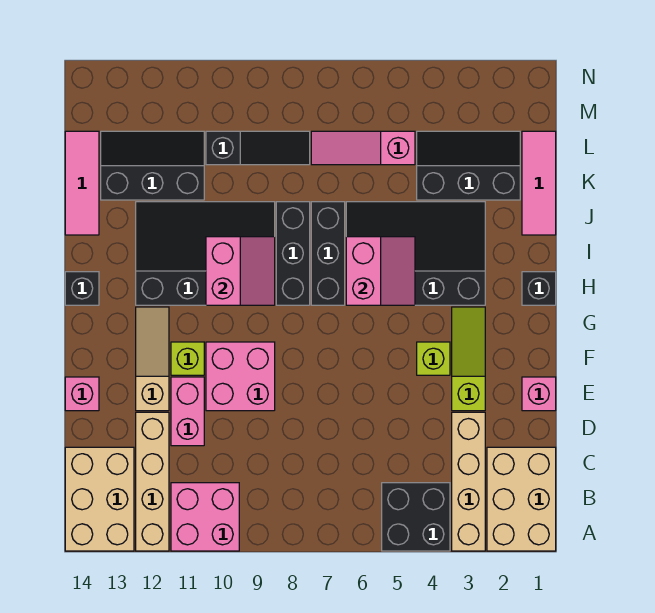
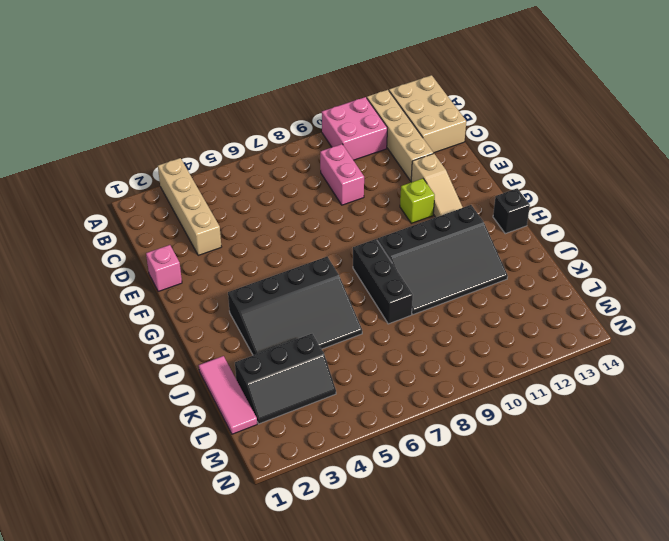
pink 1x2 brick [320,144,364,205] -> pink 1x2 brick moved to [171,377,204,446]
none -> tan 2x3 brick [487,447,556,551]
none -> black 2x2 brick [382,483,450,551]
none -> lime 1x3 slope [452,307,485,411]

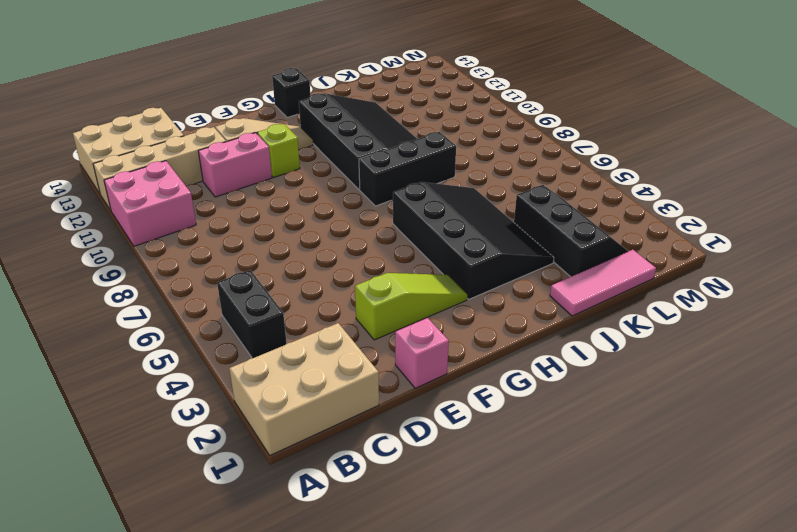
black 1x2 brick [217,270,287,358] -> black 2x2 brick [382,483,450,551]
none -> tan 1x4 brick [452,412,485,551]
none -> pink 2x2 brick [206,342,275,411]
none -> pink 1x1 brick [65,377,99,411]

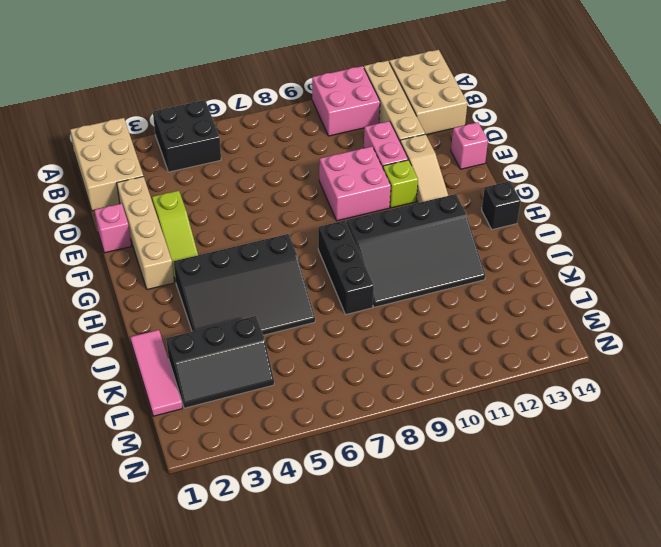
tan 1x4 brick [117,176,174,290] -> tan 1x4 brick moved to [452,412,485,551]
none -> lime 1x1 brick [417,342,450,375]
none -> black 1x1 brick [522,272,556,305]
none -> black 1x3 brick [311,202,345,305]

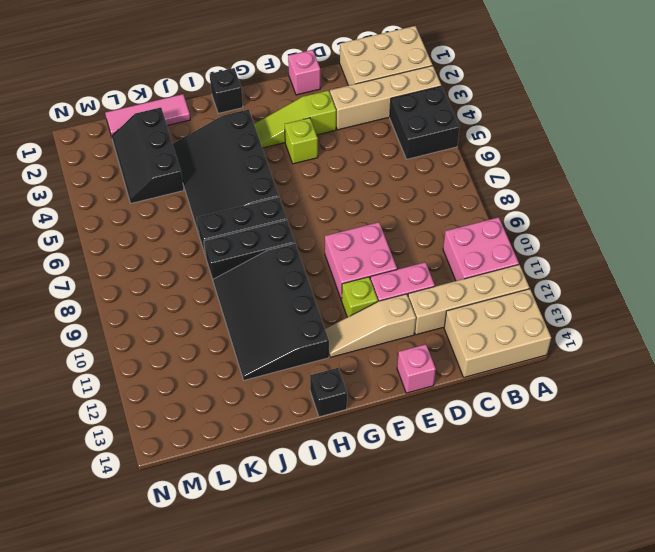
none -> pink 1x3 tile [65,131,99,235]
none -> black 2x3 slope [101,131,204,200]
none -> pink 1x3 slope [311,131,415,165]

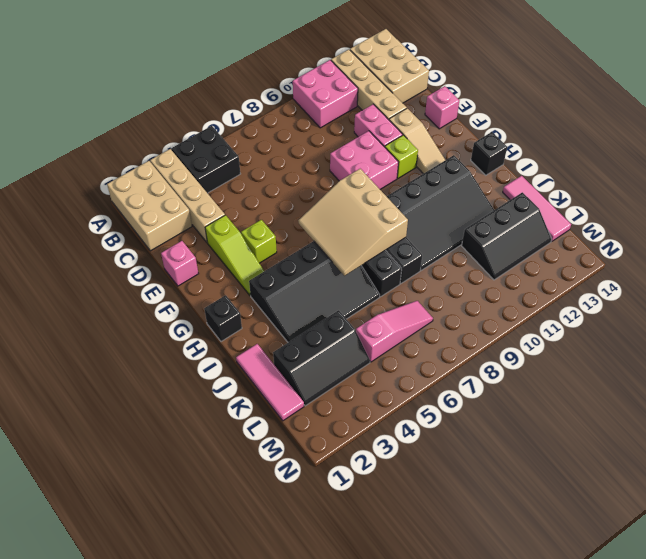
tan 3x3 slope [298,169,408,276] -> pink 2x2 slope [346,237,415,305]
none -> black 1x3 slope [206,131,310,165]
none -> pink 2x2 slope [206,237,275,305]

